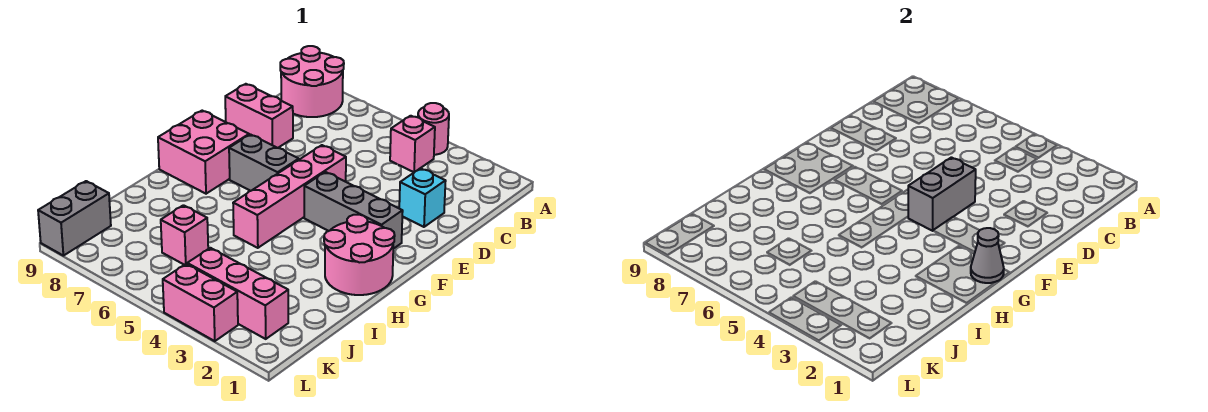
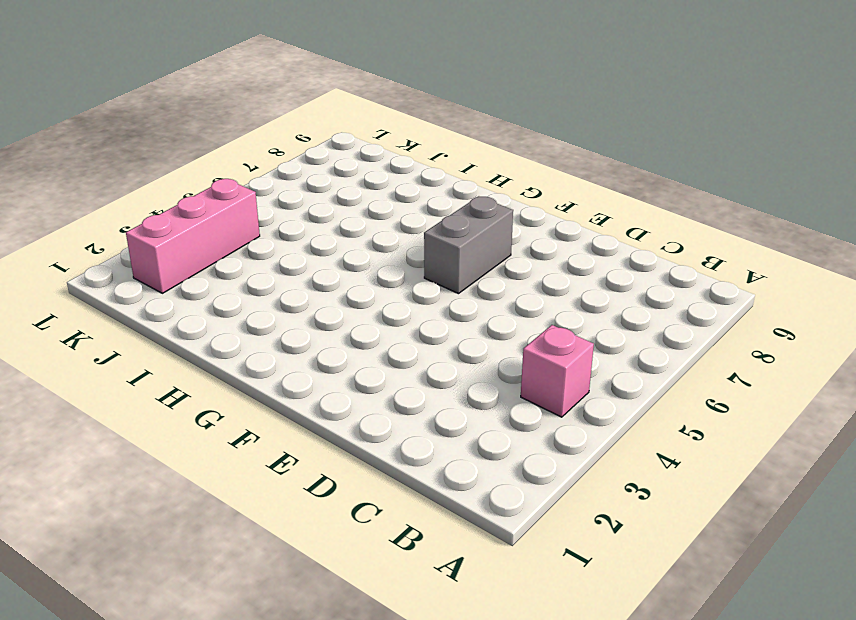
none -> pink 1x1 round brick [418,103,449,155]
none -> pink 2x2 round brick [280,46,344,117]
none -> cyan 1x1 brick [399,168,446,227]

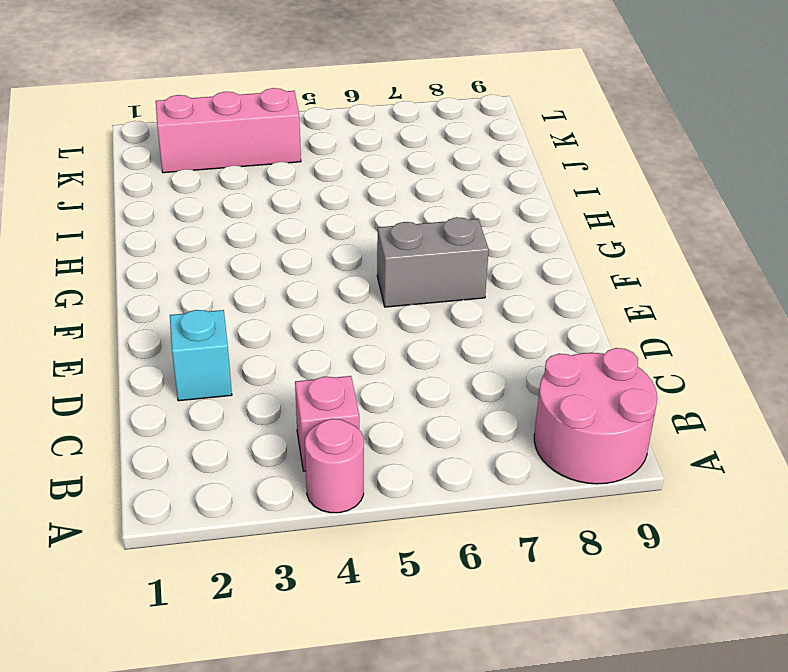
none -> pink 1x2 brick [225,84,293,148]
none -> pink 1x4 brick [233,145,346,248]
none -> grey 1x3 brick [304,172,403,249]

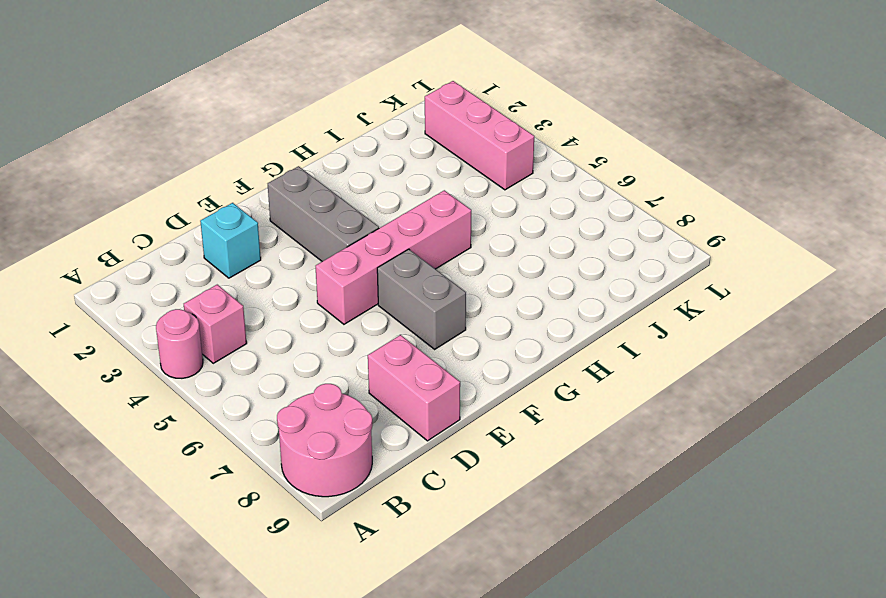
none -> pink 2x2 brick [158,111,249,194]
none -> pink 2x2 round brick [324,215,395,295]
none -> pink 1x1 brick [161,205,208,265]

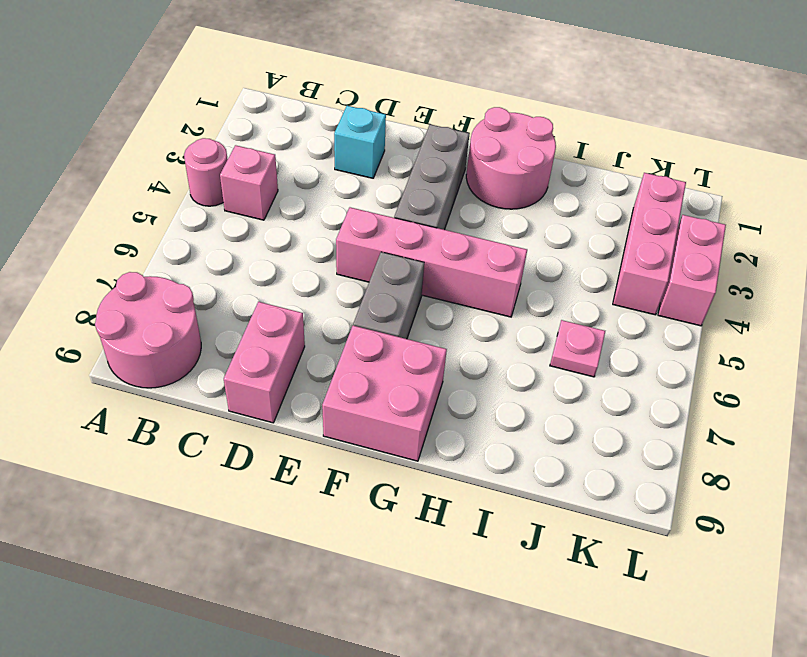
pink 1x1 plate [550,320,605,377] -> pink 1x1 brick [161,205,208,265]
none -> grey 1x2 brick [38,181,111,256]
none -> grey 1x2 brick [908,157,976,231]
none -> grey 1x1 cone [971,228,1004,283]

